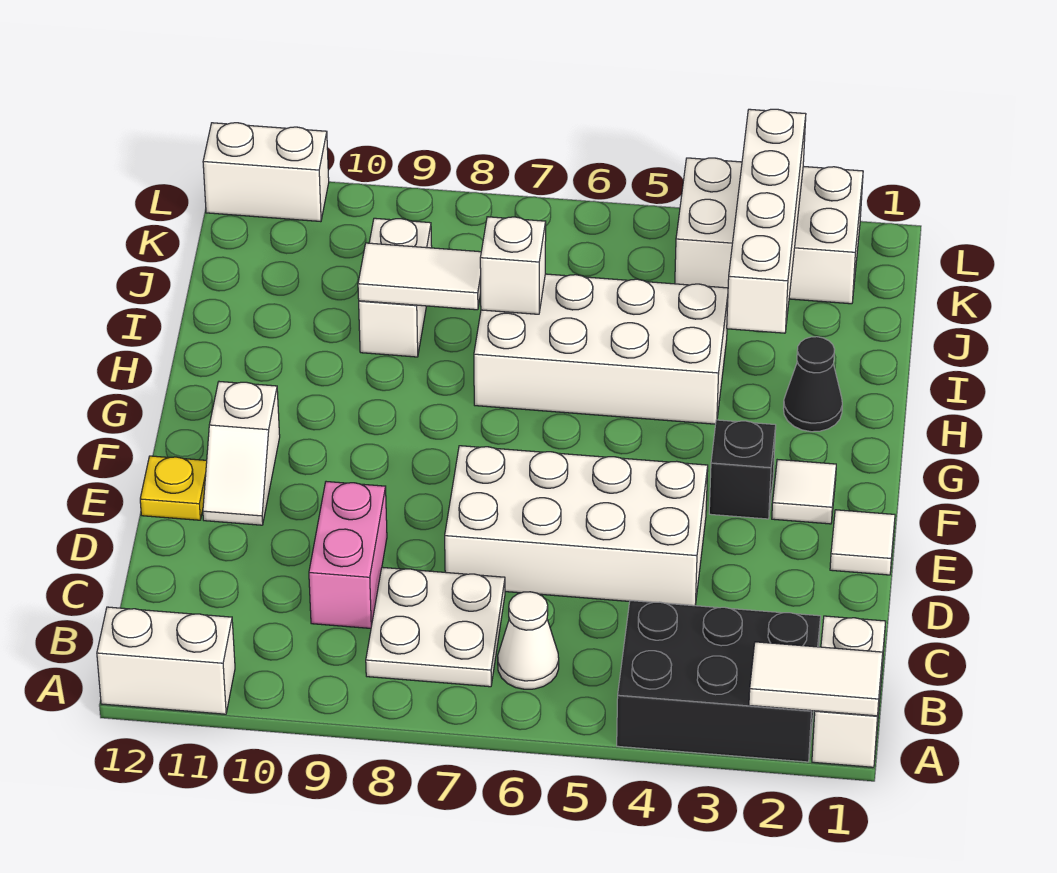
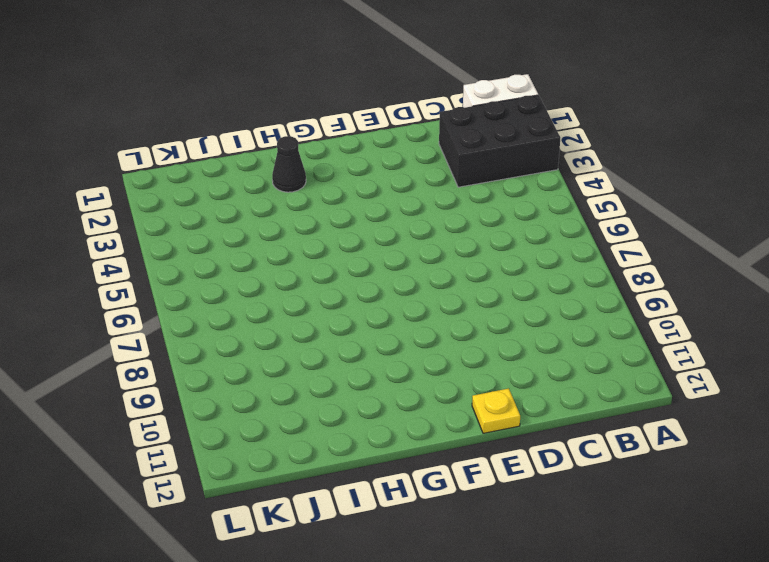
black 2x3 brick [439,95,560,187] -> black 2x3 brick turned to [617,601,821,762]
none -> white 1x2 brick [97,607,235,714]
none -> white 1x1 cone [498,592,559,689]
none -> white 2x2 plate [366,567,505,687]

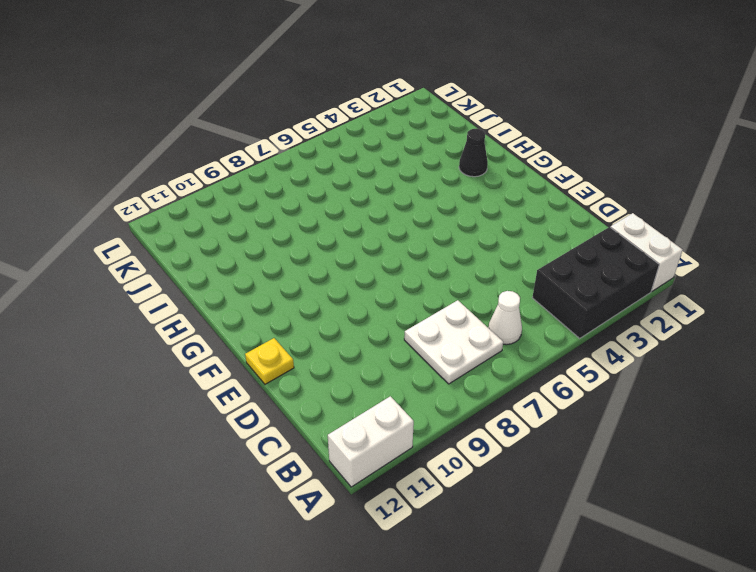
none -> pink 1x2 brick [309,482,387,628]
none -> white 2x4 brick [445,446,708,606]
none -> white 1x1 tile [830,510,895,575]

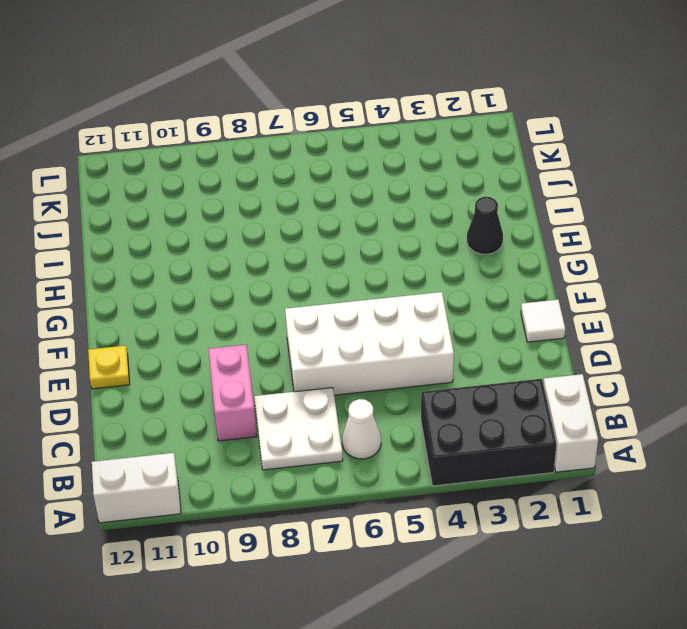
none -> white 1x2 slope [203,382,280,525]
none -> white 1x1 tile [772,460,836,524]
none -> black 1x1 brick [709,420,776,519]

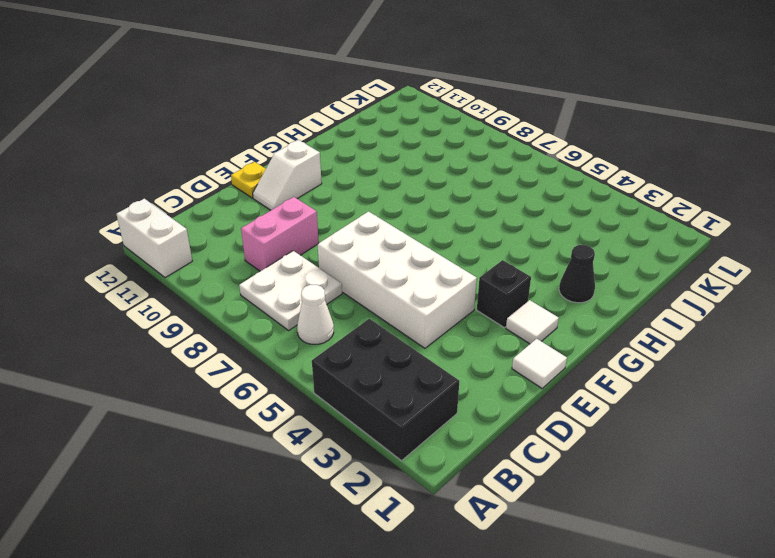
none -> white 1x2 brick [812,616,886,767]
none -> white 2x4 brick [474,274,728,424]
none -> white 1x2 brick [359,218,432,357]

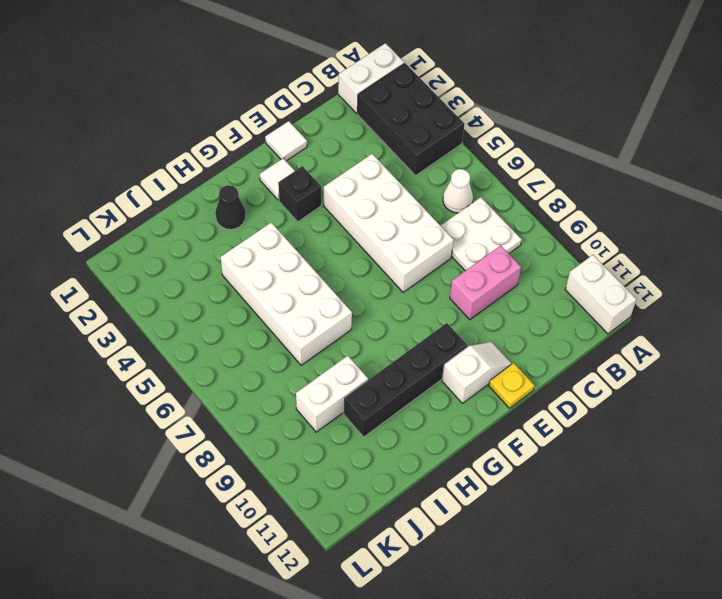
black 1x4 brick [344,323,468,437] -> none
none -> white 2x3 brick [675,158,863,304]
none -> white 1x2 brick [203,123,329,222]
none -> white 1x2 tile [749,642,883,716]

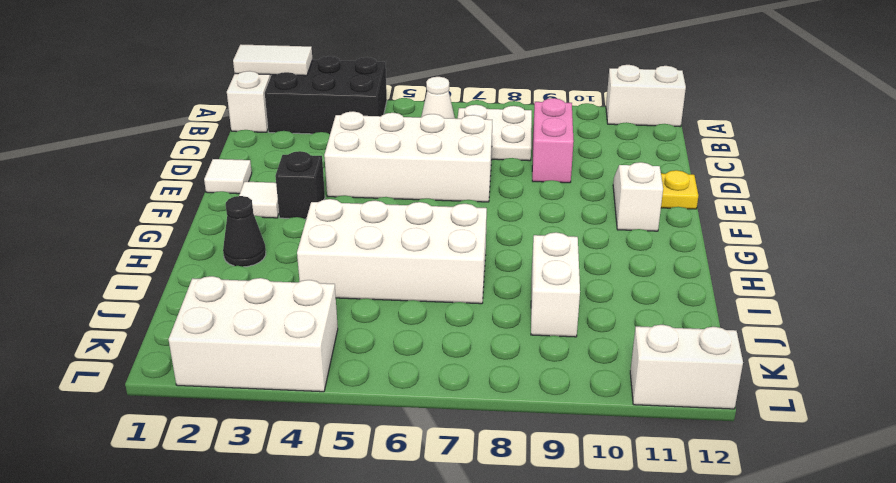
none -> white 1x4 brick [727,109,806,333]
none -> white 1x1 brick [480,217,546,314]
none -> white 1x2 tile [358,243,481,310]

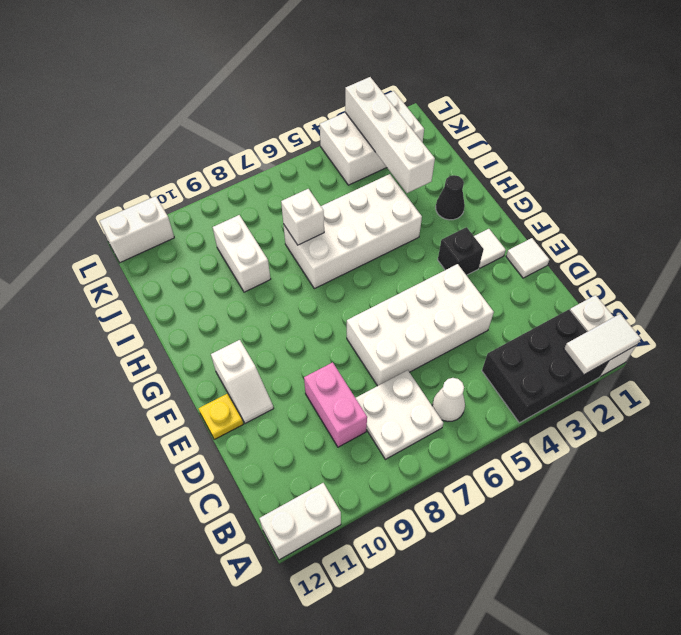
none -> white 1x2 tile [358,243,481,310]

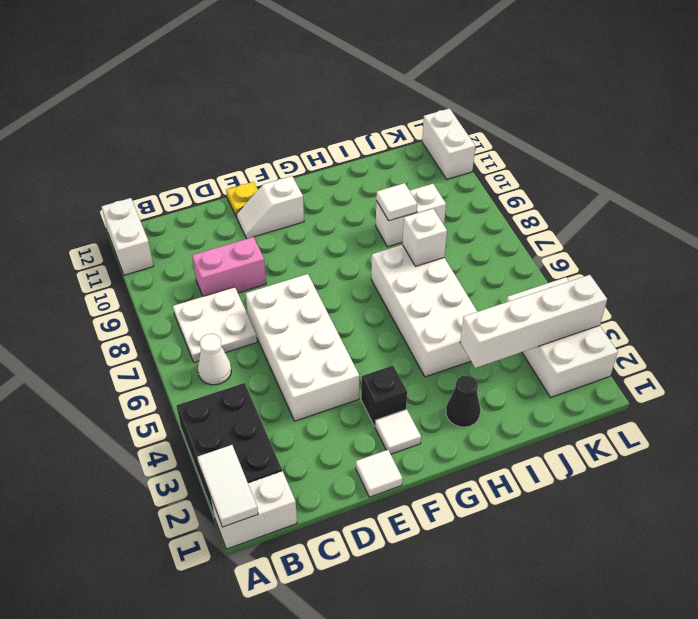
white 1x1 tile [376,183,417,221] -> white 1x2 tile [358,243,481,310]

